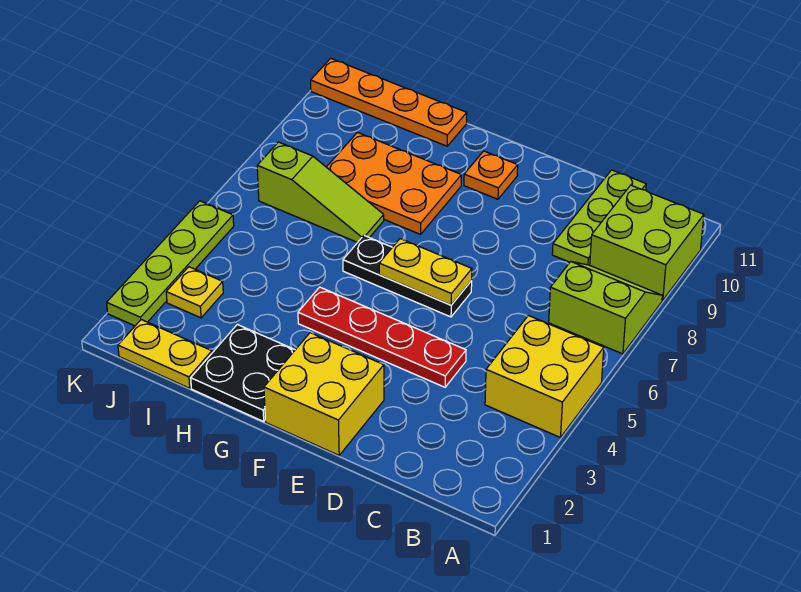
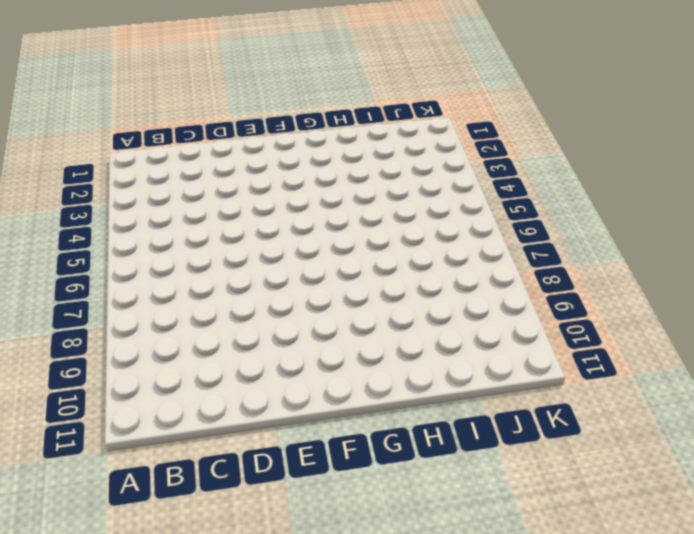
none -> yellow 2x2 brick [485,316,604,438]
none -> lime 2x2 slope [549,262,662,354]
none -> lime 2x2 brick [590,185,704,300]

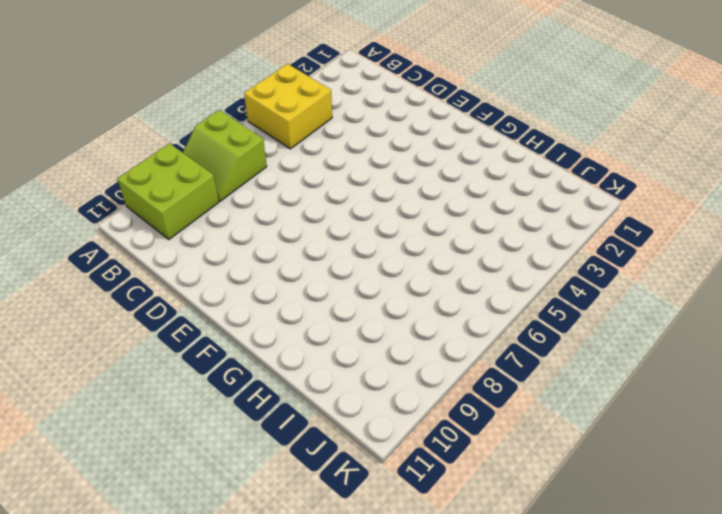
none -> lime 1x3 plate [552,170,646,265]
none -> red 1x4 plate [298,287,466,387]
none -> yellow 2x2 brick [264,333,384,455]

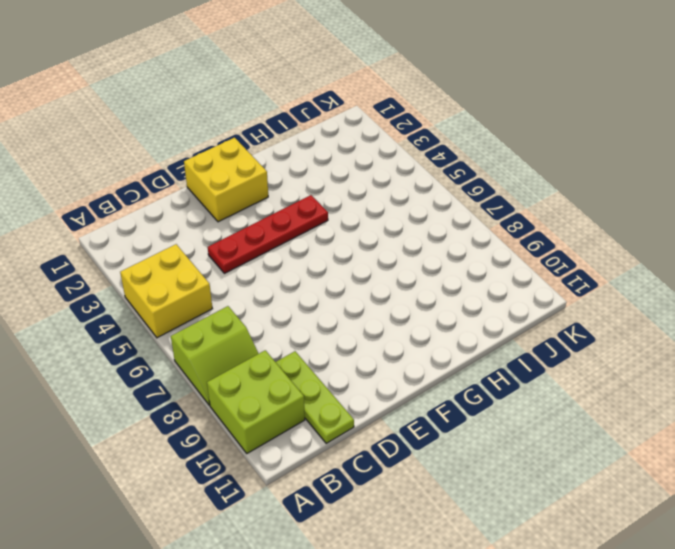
none -> black 1x3 plate [343,236,472,317]
none -> orange 1x1 plate [464,151,518,199]
none -> black 2x2 plate [191,325,295,421]

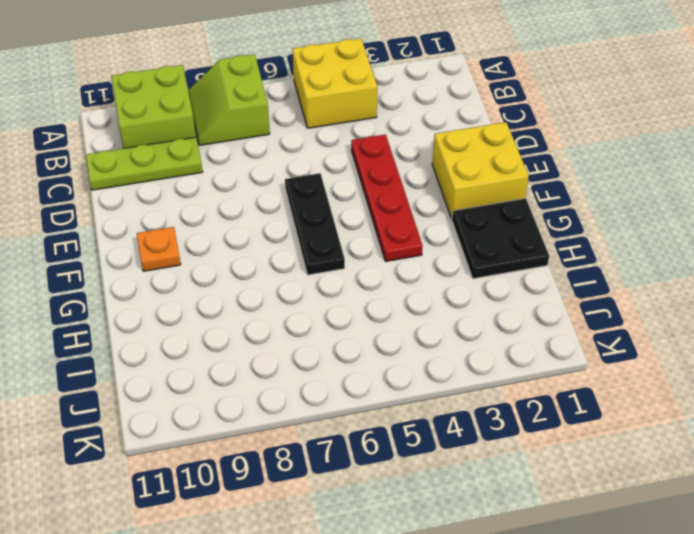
none -> orange 2x3 plate [327,132,461,234]
none -> lime 1x3 slope [257,142,384,243]
none -> orange 1x4 plate [311,58,467,146]

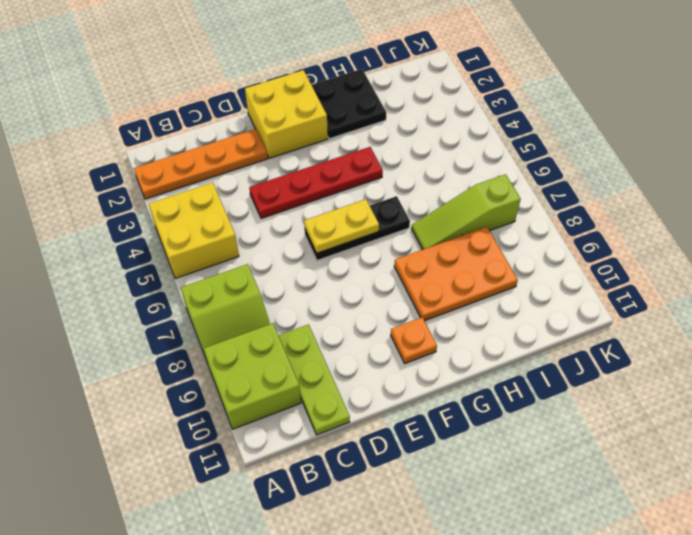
orange 1x4 plate [134,129,268,199] -> orange 1x4 plate moved to [311,58,467,146]
none -> yellow 1x2 plate [118,320,212,388]
none -> yellow 1x1 plate [166,267,223,318]
none -> lime 1x4 plate [107,201,234,326]

